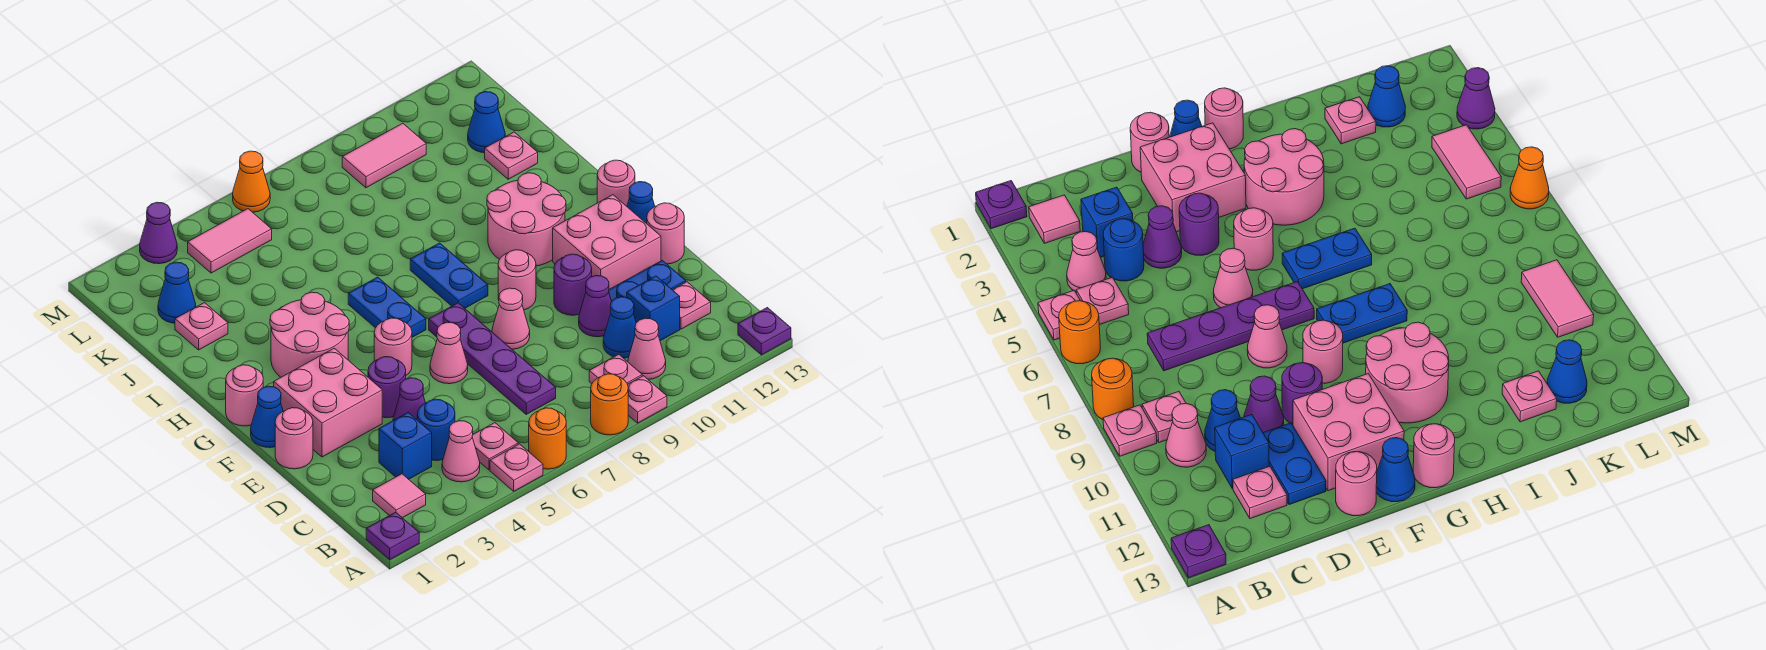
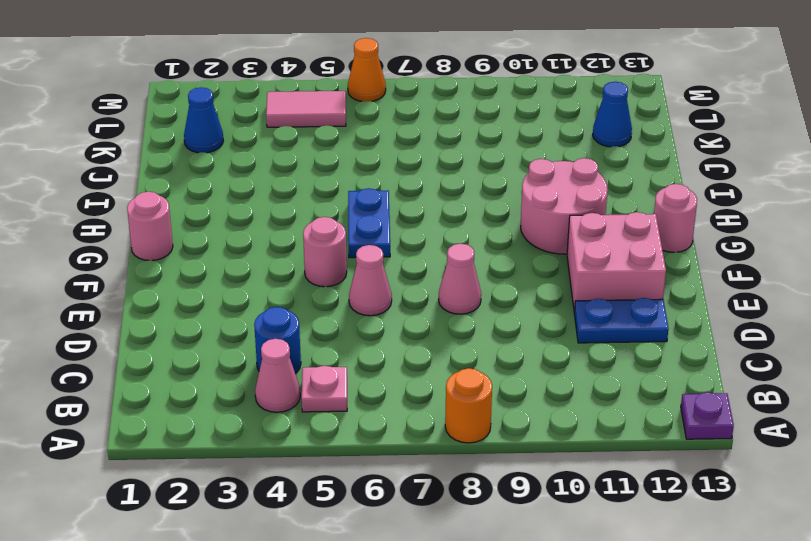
none -> purple 1x1 plate [366,512,419,559]
none -> pink 1x1 plate [490,444,543,491]
none -> orange 1x1 round brick [529,408,566,469]
none -> pink 1x1 plate [628,376,667,423]

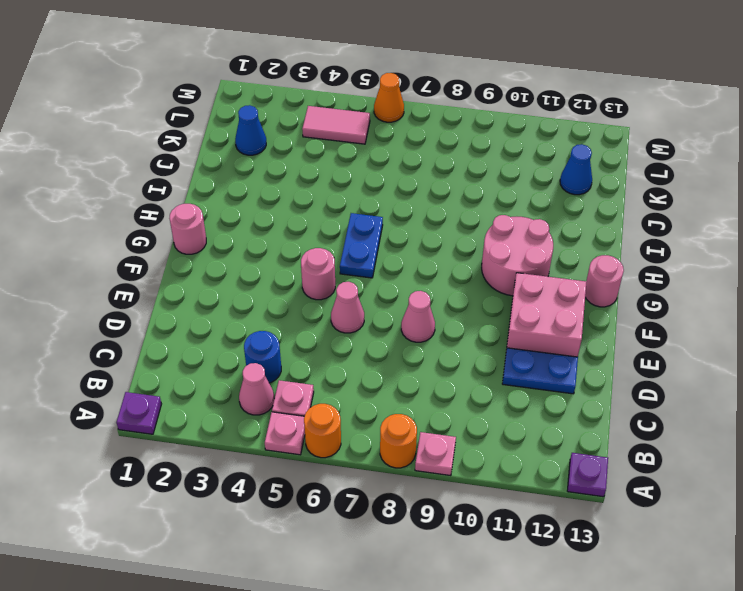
none -> pink 1x1 tile [373,474,426,518]
none -> pink 1x1 plate [589,354,642,384]
none -> pink 1x1 cone [628,318,666,379]
none -> blue 1x1 brick [379,412,432,479]

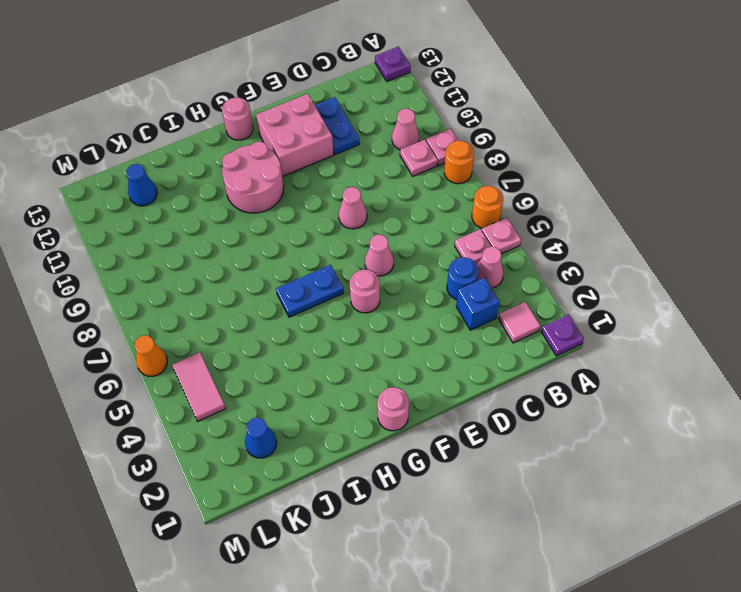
none -> purple 1x4 plate [429,303,556,414]
none -> blue 1x1 cone [603,297,636,358]
none -> blue 1x1 brick [627,276,680,341]
none -> pink 1x1 plate [673,282,711,329]

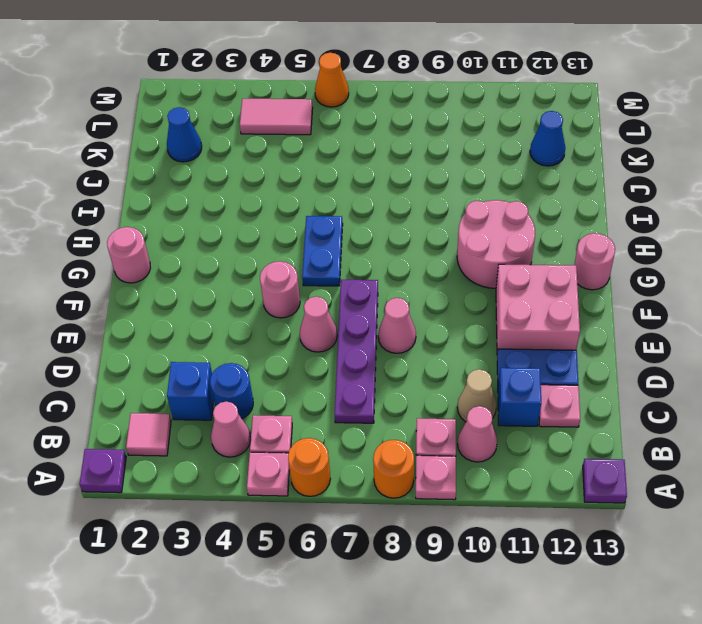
tan 1x1 cone [457,369,497,422] -> blue 1x1 cone [603,297,636,358]
none -> purple 1x1 cone [393,378,425,420]
none -> purple 1x1 cone [579,276,612,337]
none -> pink 1x1 round brick [275,408,313,469]
none -> pink 2x2 brick [274,348,382,457]

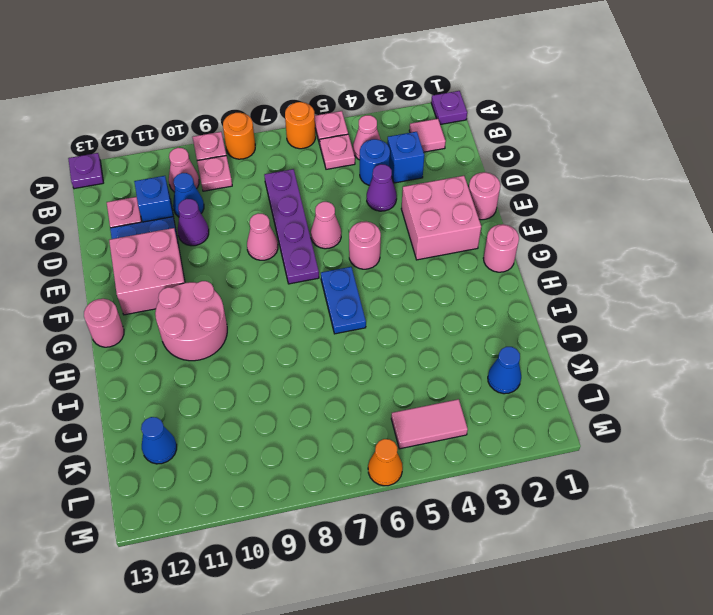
none -> purple 1x1 round brick [368,357,406,418]
none -> purple 1x1 round brick [554,254,592,315]
none -> pink 1x1 round brick [647,203,684,264]
none -> blue 1x1 cone [251,386,283,448]

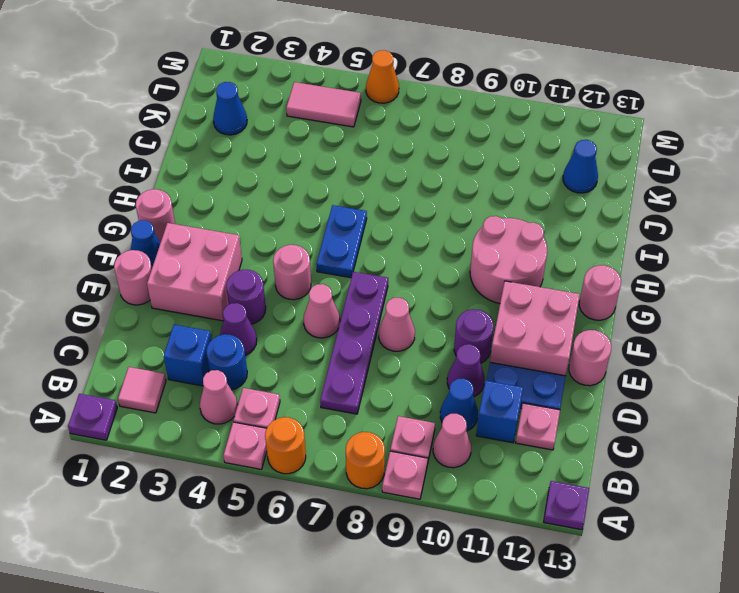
none -> pink 1x1 round brick [498,250,536,310]
none -> blue 1x1 cone [627,182,655,224]
none -> pink 2x2 round brick [270,292,349,377]
none -> blue 1x2 plate [410,243,488,308]

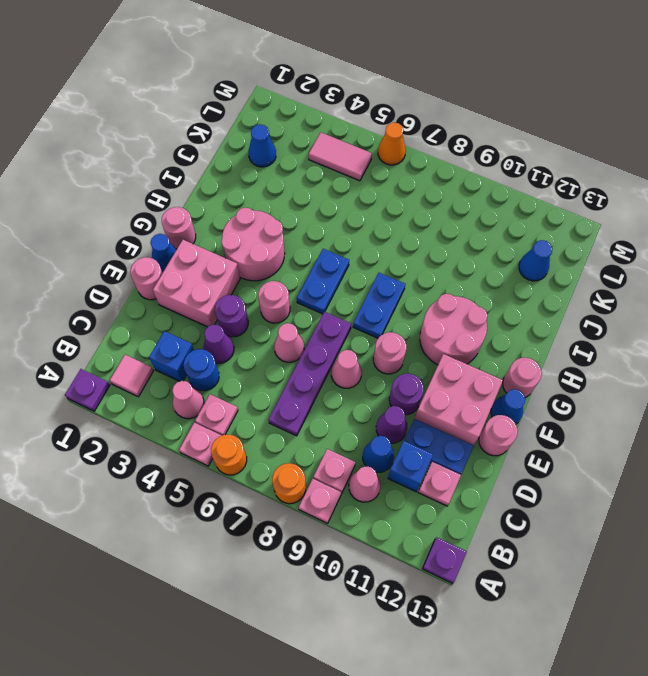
none -> pink 1x1 plate [175,303,228,350]
none -> pink 1x1 plate [485,132,538,179]
none -> pink 1x2 tile [342,123,426,188]
none -> purple 1x1 cone [140,202,177,264]

